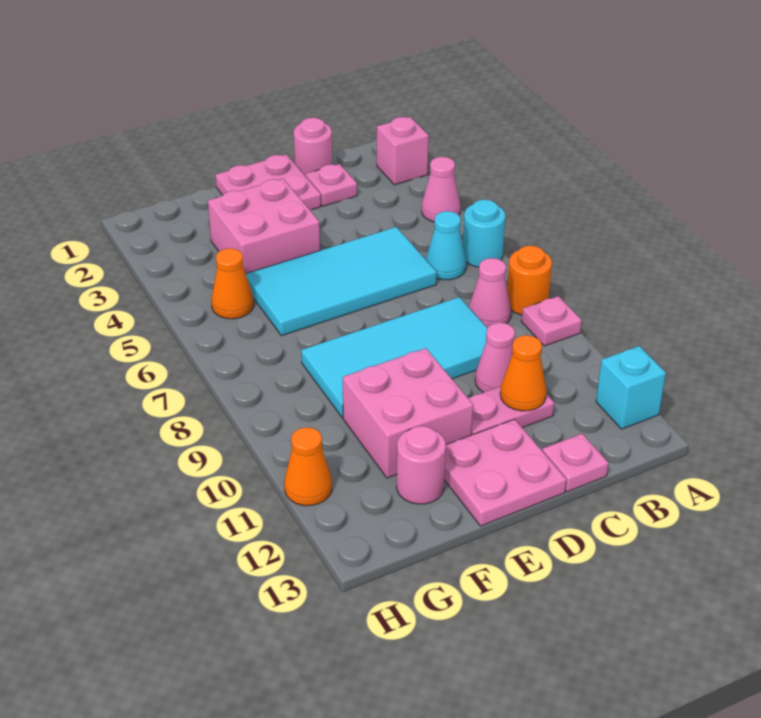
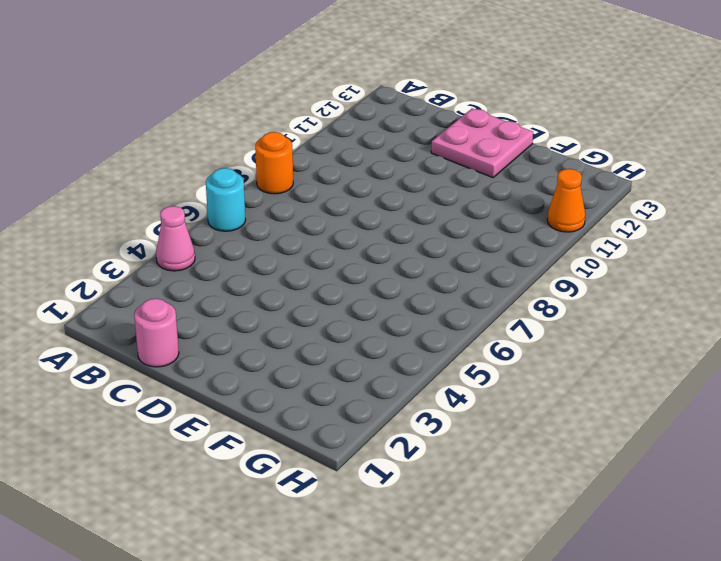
none -> pink 1x1 brick [377,117,429,185]
none -> pink 1x1 plate [521,296,582,346]
none -> cyan 1x1 brick [596,346,666,429]

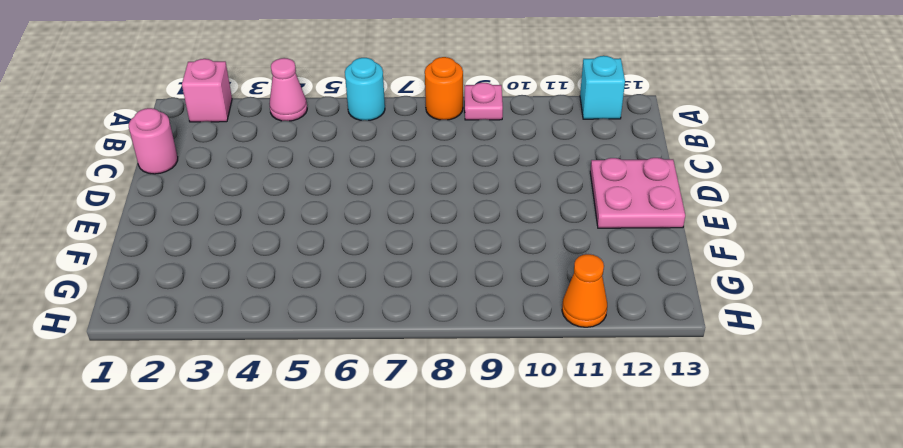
none -> cyan 1x1 cone [426,211,466,280]
none -> pink 1x1 cone [469,258,511,328]
none -> pink 1x1 plate [306,164,357,206]

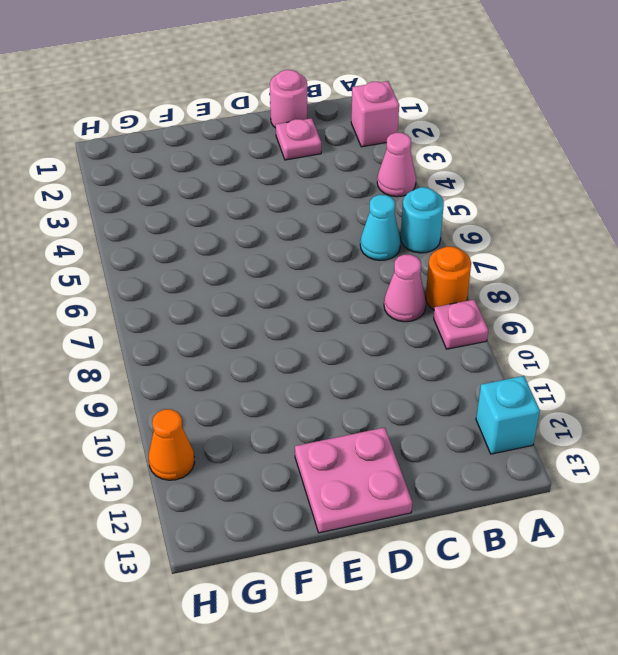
none -> cyan 2x4 tile [246,227,437,336]
none -> cyan 2x4 tile [301,297,488,418]
none -> pink 1x1 cone [475,323,515,392]

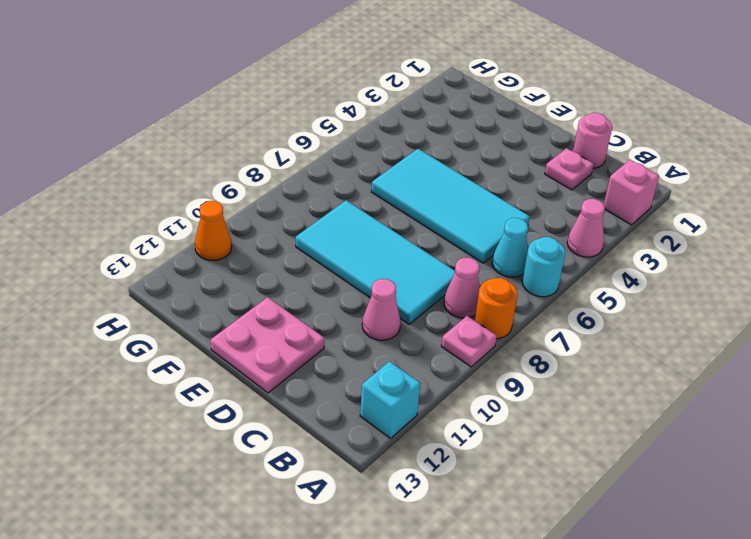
none -> pink 1x2 plate [468,386,554,435]
none -> pink 1x1 plate [542,434,608,492]
none -> pink 2x2 plate [215,154,321,210]

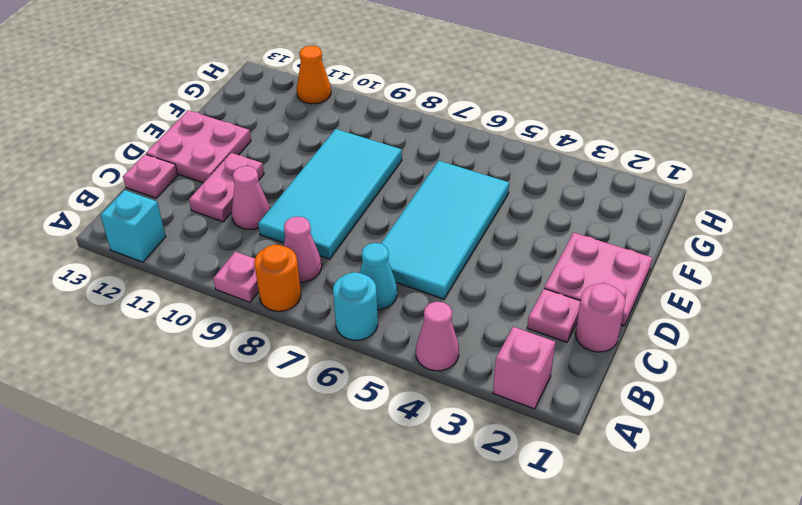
none -> pink 2x2 brick [208,179,320,273]
none -> pink 2x2 brick [343,348,473,478]
none -> pink 1x1 round brick [397,426,446,504]

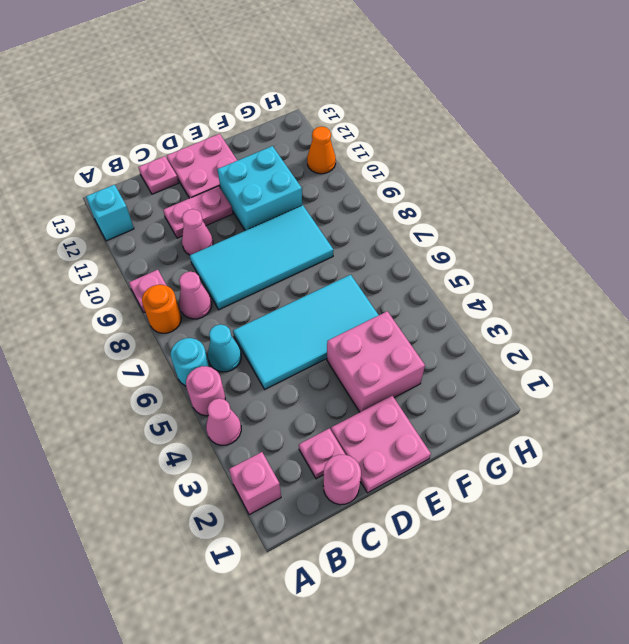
pink 1x1 round brick [186,366,225,416] -> pink 1x1 round brick moved to [397,426,446,504]
cyan 2x2 brick [217,146,302,231] -> pink 2x2 brick [343,348,473,478]
none -> orange 1x1 cone [211,248,254,319]
none -> orange 1x1 cone [500,335,546,411]

